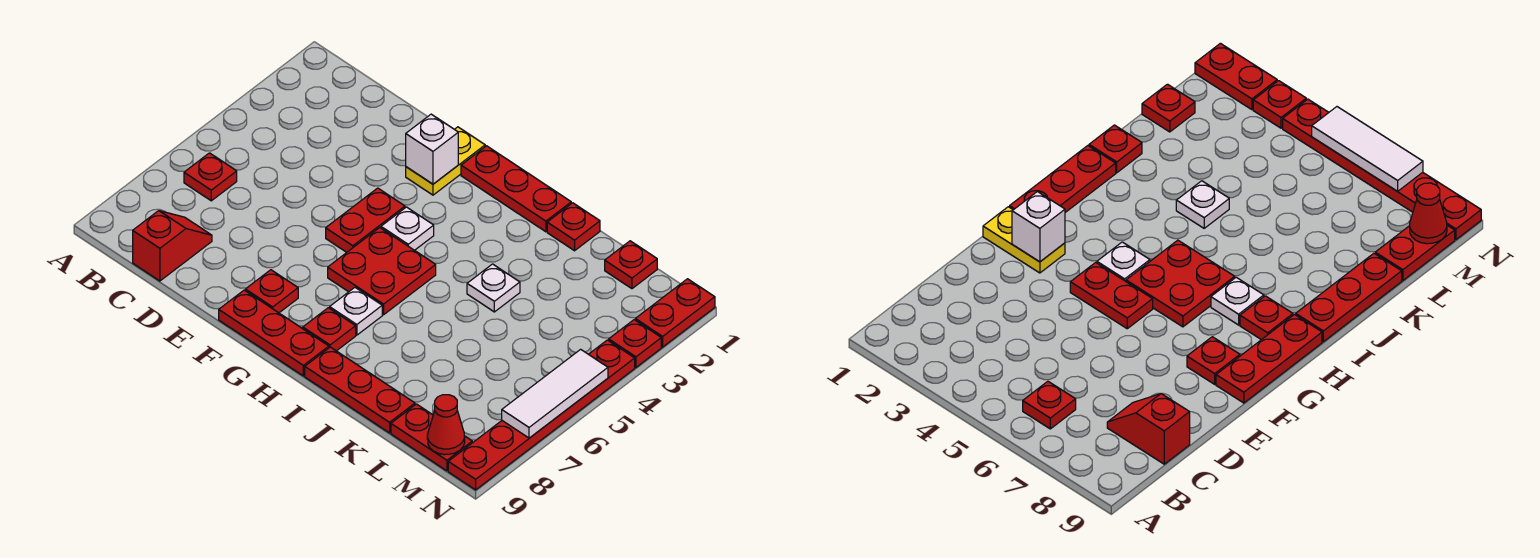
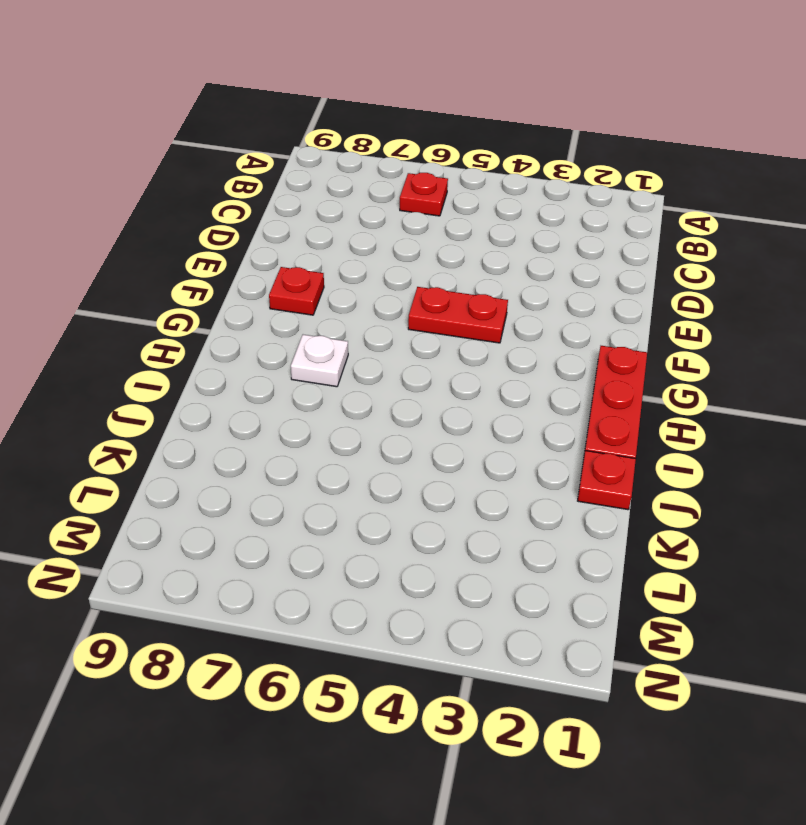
none -> red 1x2 slope [133,211,212,281]
none -> yellow 1x2 plate [406,127,485,195]
none -> red 1x3 plate [219,290,329,376]

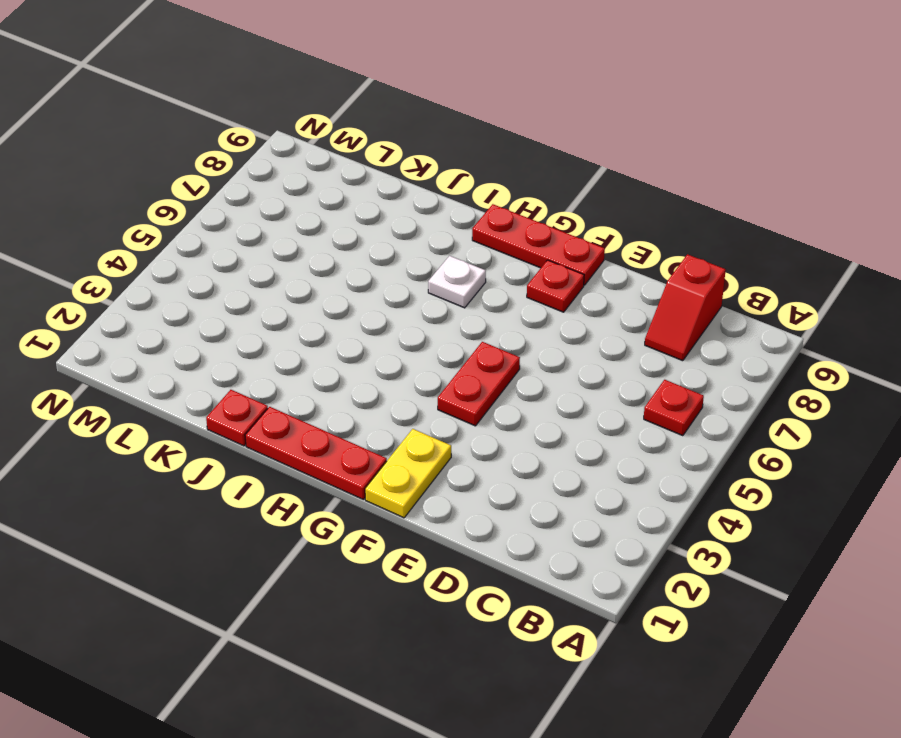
none -> white 1x1 plate [381,207,434,250]
none -> red 2x2 plate [328,228,436,315]
none -> red 1x1 plate [303,308,356,351]

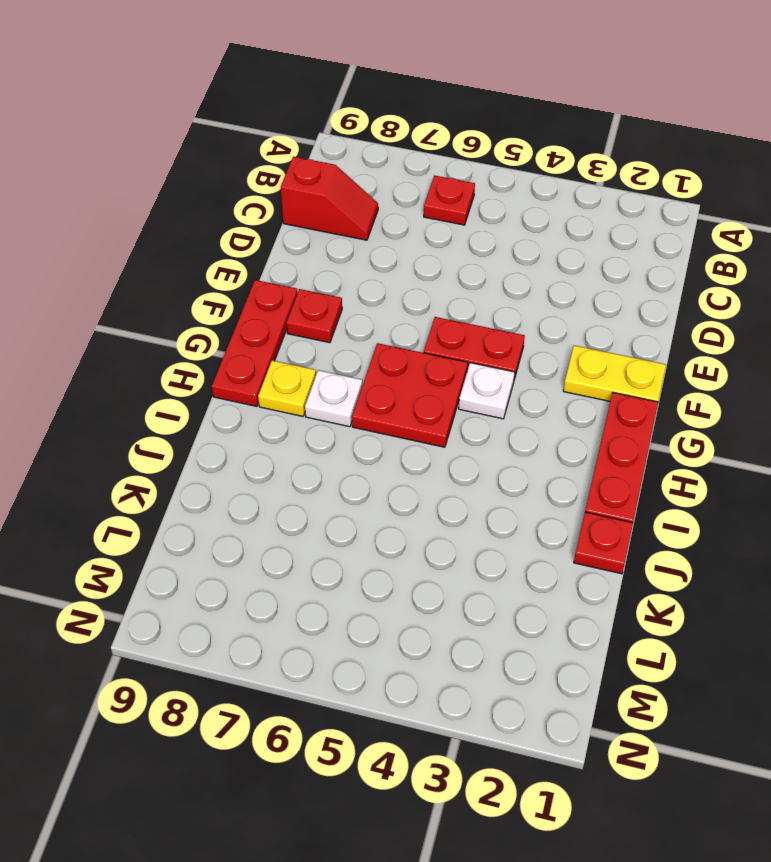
yellow 1x1 plate [258,360,316,416] -> red 1x1 plate [303,308,356,351]
none -> red 1x3 plate [305,347,415,433]
none -> white 1x1 plate [467,264,520,312]
none -> red 1x1 plate [605,241,657,289]

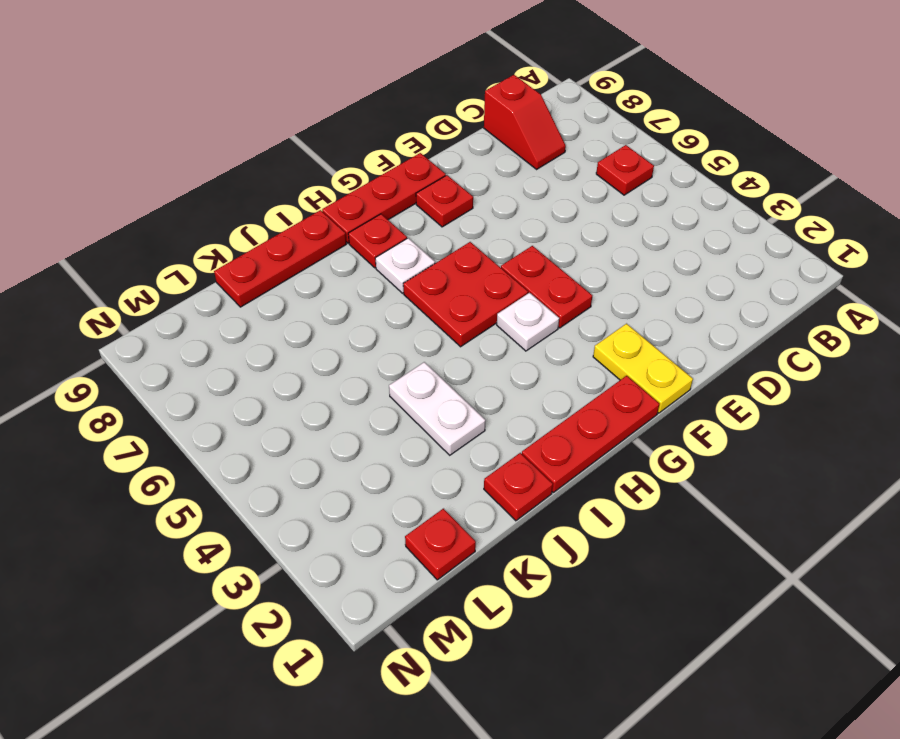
white 1x2 plate [389,362,486,455] -> white 1x1 plate [467,264,520,312]
none -> red 1x2 plate [391,404,472,471]
none -> red 1x2 plate [635,279,715,347]
none -> red 1x1 plate [609,320,661,367]

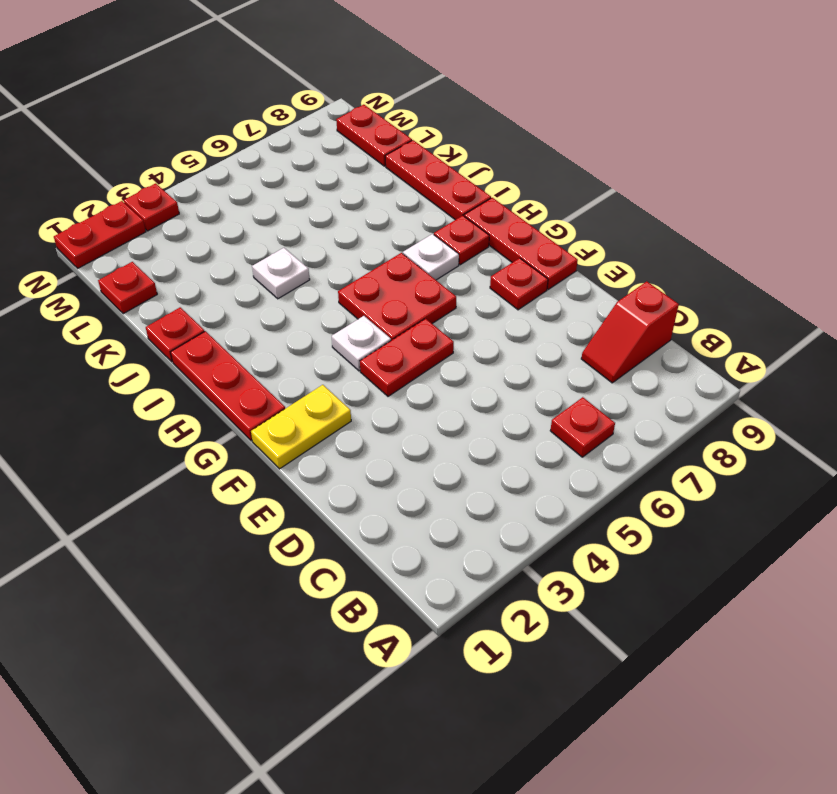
none -> red 1x6 plate [448,340,635,490]
none -> white 1x1 brick [406,114,458,184]
none -> red 1x1 cone [427,395,465,455]

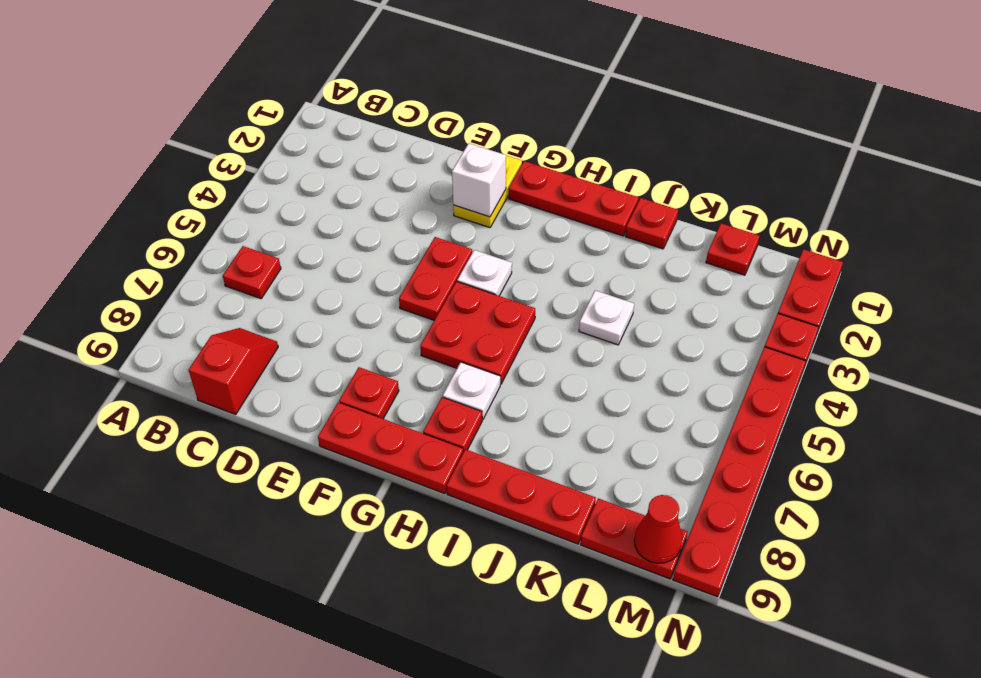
none -> white 1x3 tile [502,349,608,438]

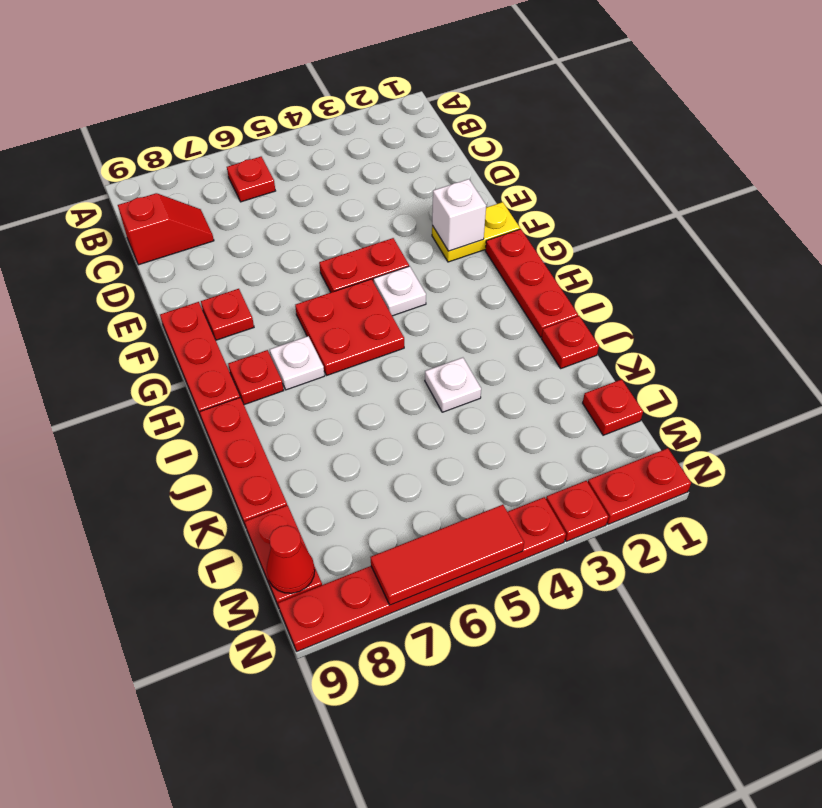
red 1x3 tile [371,505,524,605] -> white 1x3 tile [502,349,608,438]

